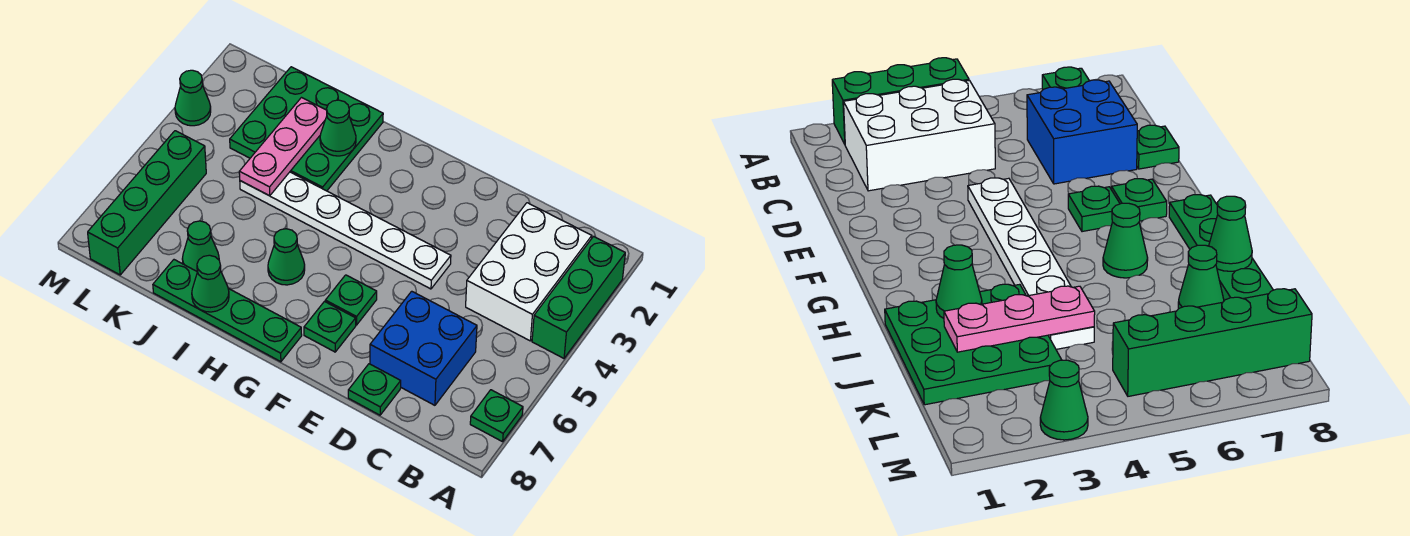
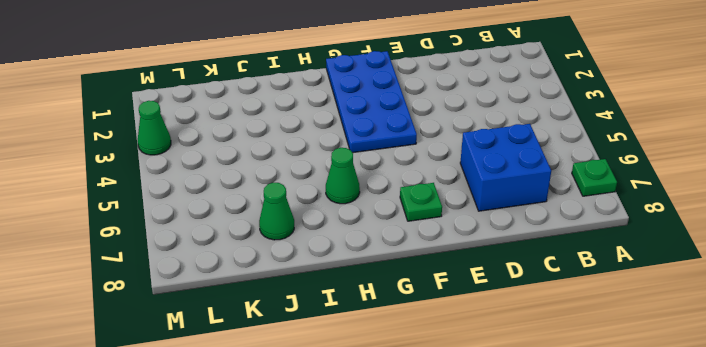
blue 2x4 plate [326,51,417,153] -> white 1x6 plate [240,172,451,289]
none -> green 1x3 brick [532,236,625,358]
none -> white 2x3 brick [466,203,592,341]
none -> green 1x1 plate [348,364,401,415]

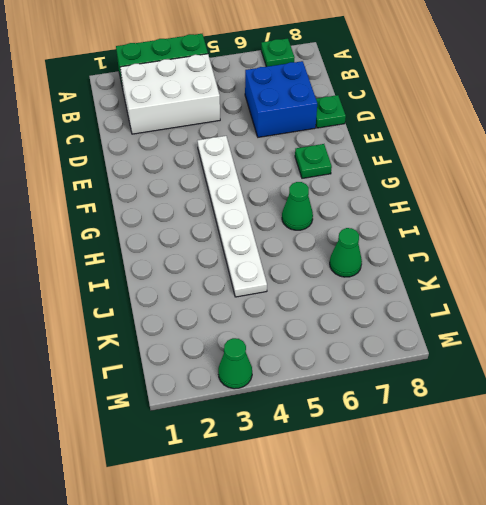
none -> green 1x1 plate [325,275,377,325]
none -> green 1x4 plate [153,260,302,362]
none -> green 3x3 plate [230,67,383,191]

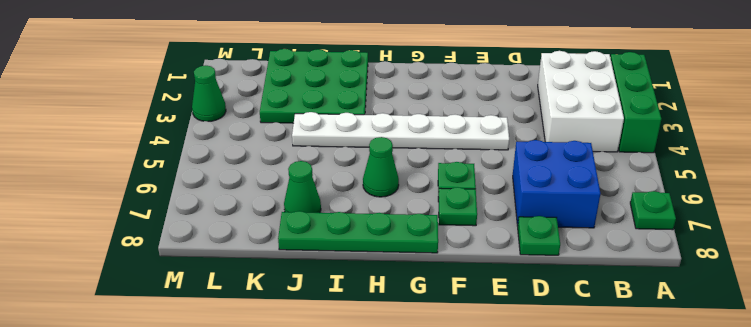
none -> green 1x4 brick [88,131,206,275]
none -> green 1x1 cone [320,100,356,156]
none -> green 1x1 cone [192,255,229,312]

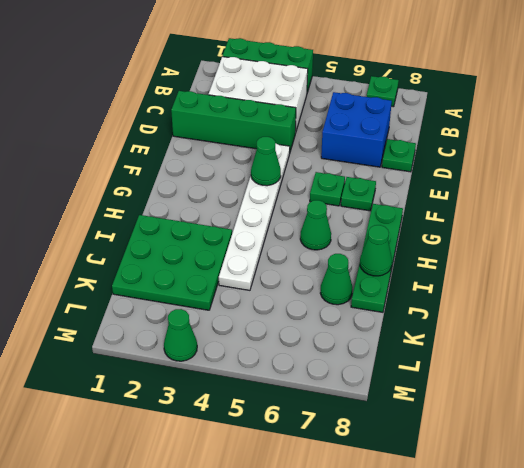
green 1x4 brick [171,91,296,151] -> green 1x4 brick moved to [88,131,206,275]
green 1x1 cone [251,137,281,186] -> green 1x1 cone moved to [320,100,356,156]
none -> pink 1x3 plate [239,98,327,196]

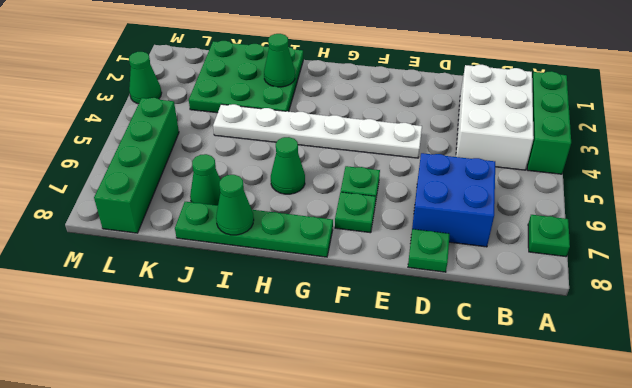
none -> pink 1x3 plate [239,98,327,196]

